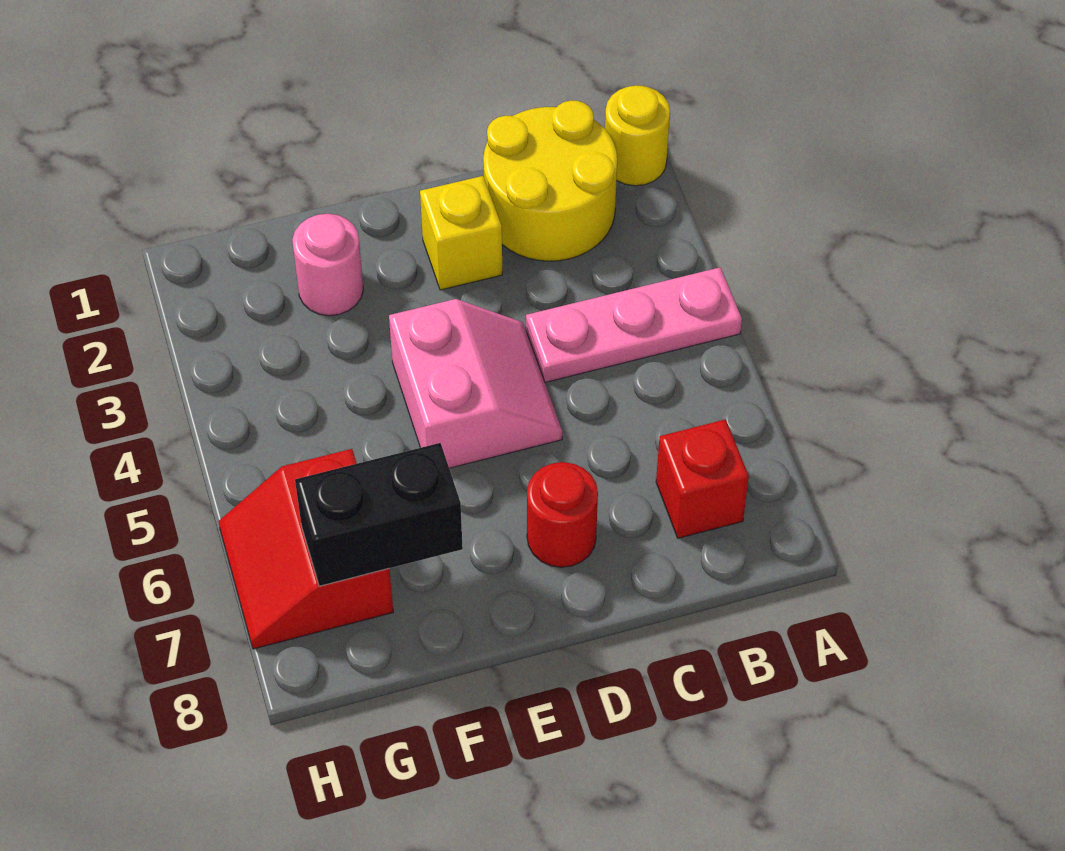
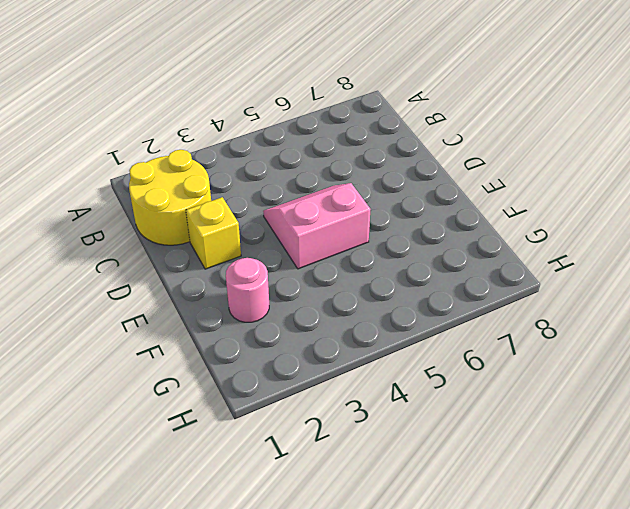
none -> yellow 1x1 round brick [605,85,670,186]
none -> pink 1x3 plate [526,268,742,382]

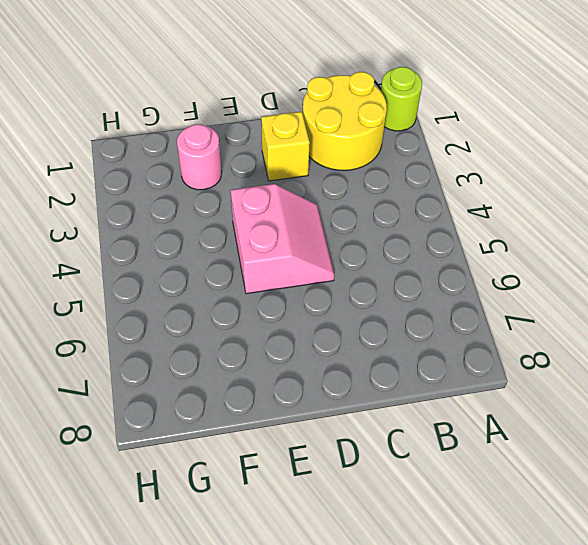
lime 1x1 round brick [381,67,422,131] -> yellow 1x1 round brick [605,85,670,186]
none -> pink 1x3 plate [526,268,742,382]
none -> red 1x1 brick [656,419,749,538]

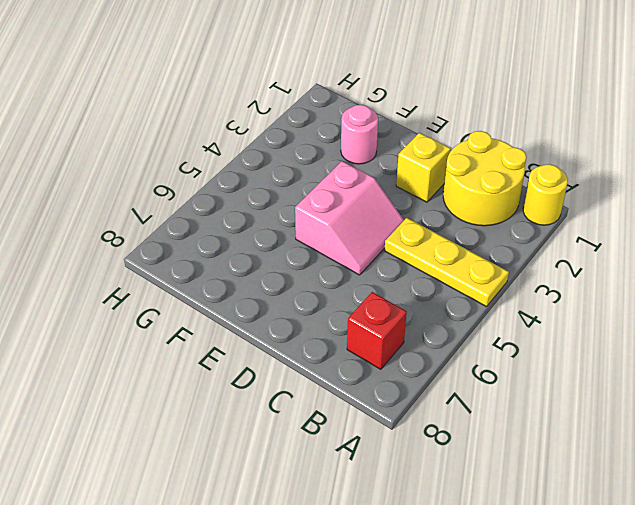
yellow 1x3 plate [384,218,509,307] -> pink 1x3 plate [526,268,742,382]
none -> red 1x1 round brick [527,462,598,567]
none -> red 2x2 slope [219,449,393,649]

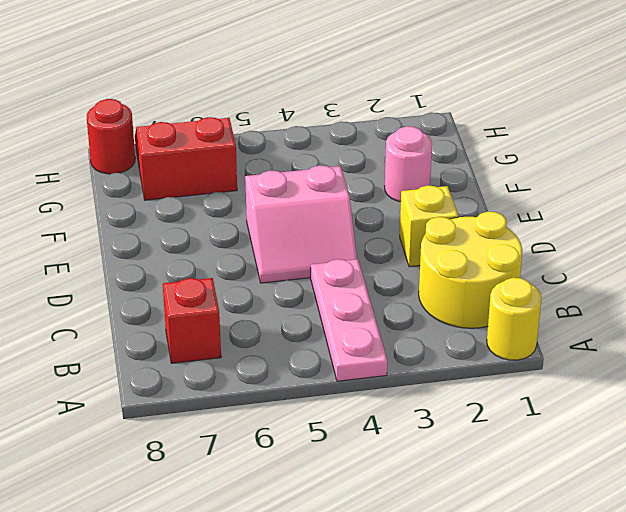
red 1x1 round brick [87,99,135,174] -> red 1x1 round brick moved to [527,462,598,567]
none -> black 1x2 brick [295,443,463,586]

